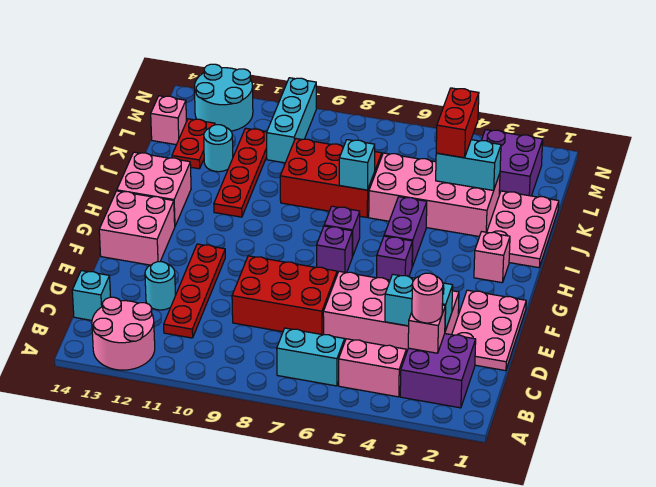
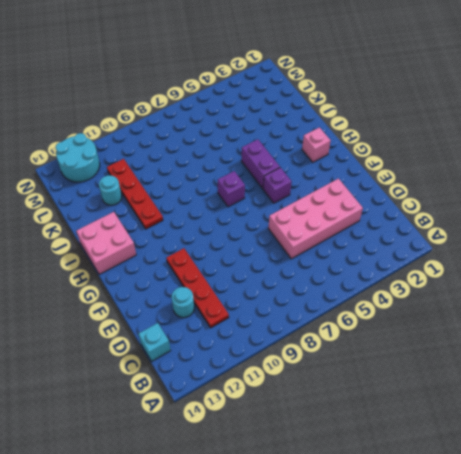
none -> pink 2x2 round brick [92,297,155,370]
none -> purple 2x2 brick [400,334,476,408]
none -> pink 1x2 brick [339,339,406,397]
none -> cyan 1x2 brick [277,328,345,386]

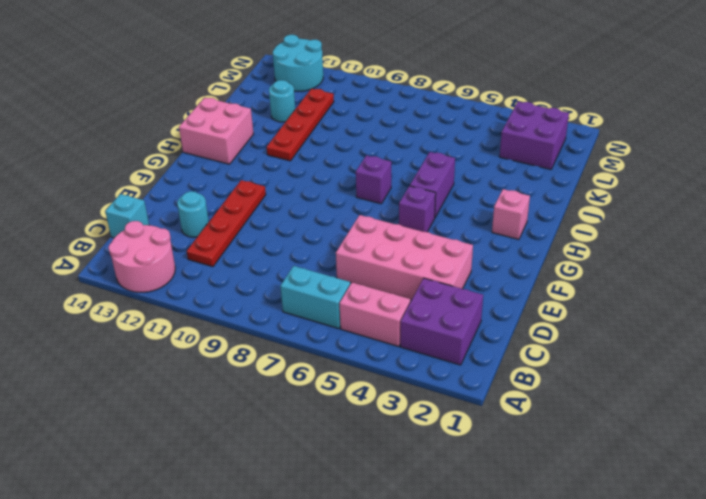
none -> pink 2x3 plate [452,290,526,371]
none -> red 2x3 brick [232,256,337,335]
none -> pink 2x2 brick [99,191,175,265]
none -> purple 1x1 brick [317,226,352,274]

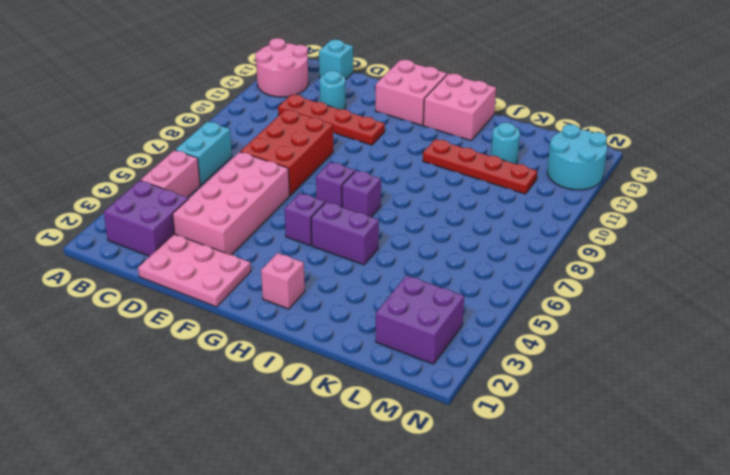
none -> pink 2x3 plate [487,191,559,268]
none -> pink 2x4 brick [369,153,500,237]
none -> red 2x3 brick [280,138,382,218]
none -> red 1x2 plate [172,119,215,169]

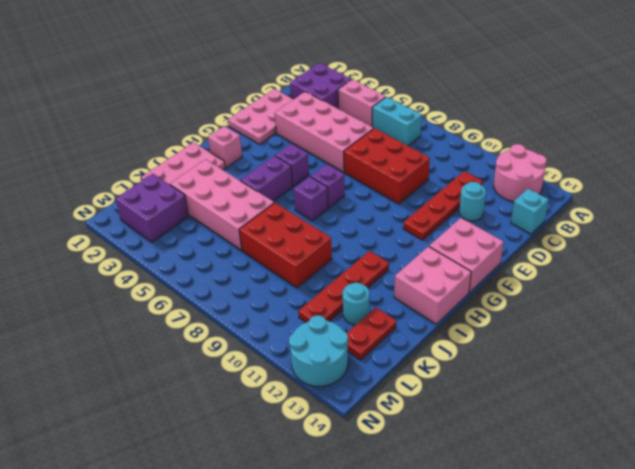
none -> cyan 1x3 brick [267,78,316,163]
none -> pink 1x1 brick [151,96,186,145]
none -> pink 1x1 brick [408,305,445,353]
none -> cyan 1x2 brick [385,274,453,331]

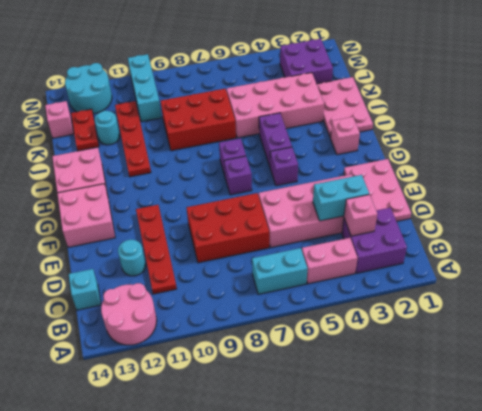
none -> cyan 1x1 brick [339,140,375,190]
none -> cyan 1x2 brick [436,140,501,190]
none -> pink 1x1 round brick [412,273,443,323]
none -> red 1x2 brick [436,88,479,158]

